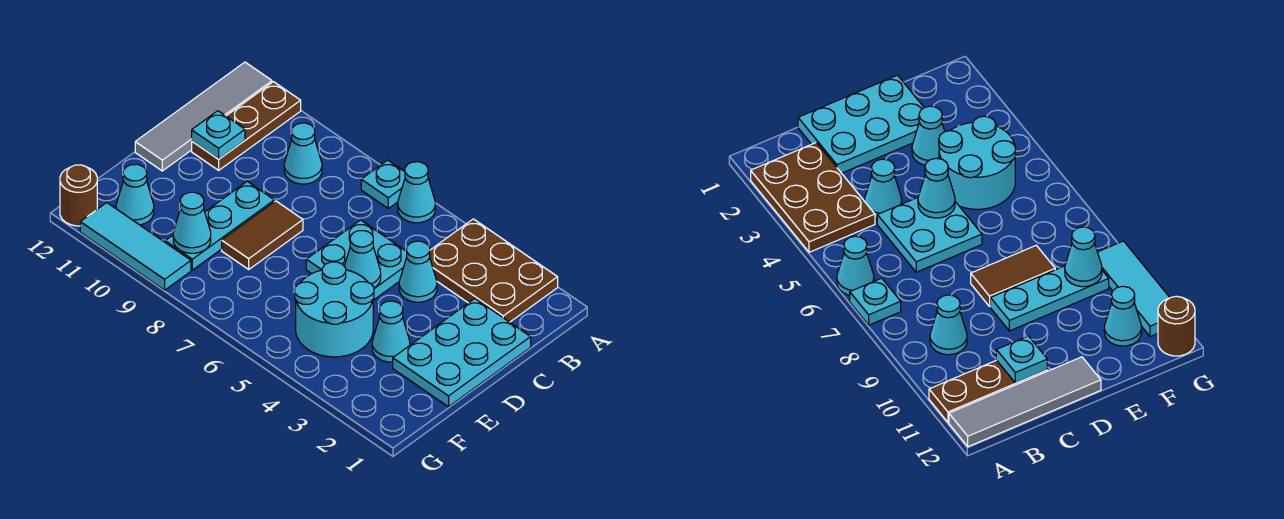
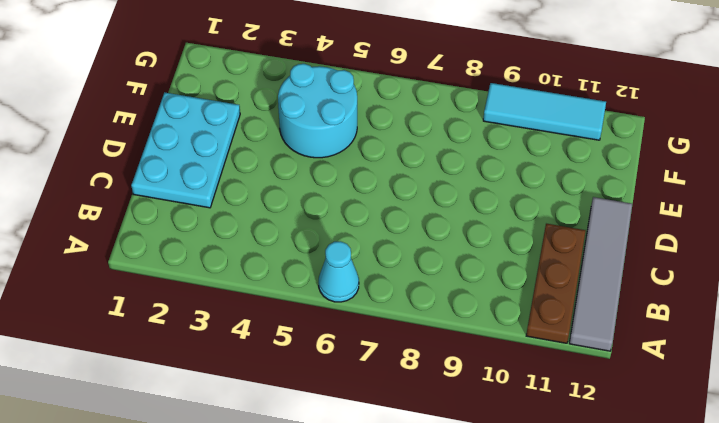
none -> brown 2x3 plate [430,219,558,322]
none -> cyan 1x1 plate [361,160,405,208]
none -> cyan 1x1 cone [284,123,322,184]

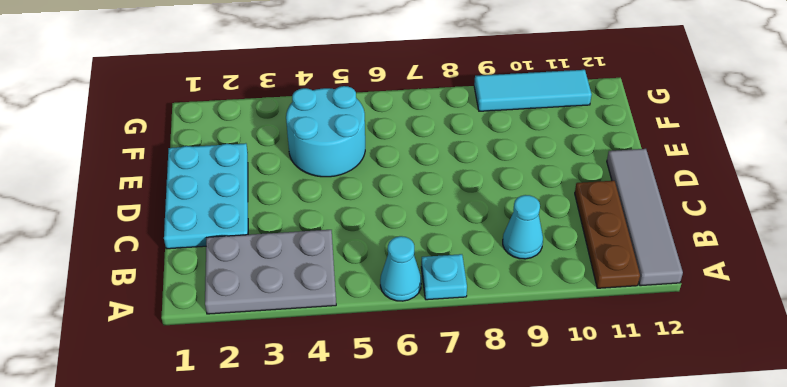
grey 2x3 plate [205,230,336,314] -> brown 2x3 plate [430,219,558,322]
none -> cyan 1x1 cone [399,241,437,302]
none -> cyan 2x2 plate [306,220,407,300]
none -> brown 1x2 tile [222,201,303,269]

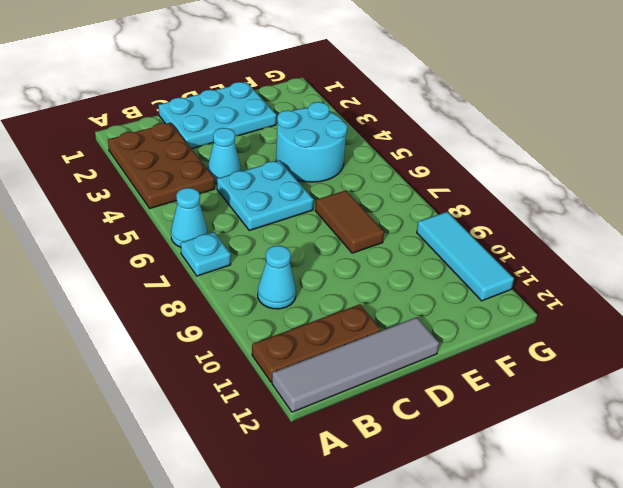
brown 1x2 tile [315,190,384,253] -> brown 1x2 tile turned to [222,201,303,269]
none -> cyan 1x3 plate [165,181,274,270]
none -> cyan 1x1 cone [372,301,410,362]
none -> cyan 1x1 cone [116,164,154,225]

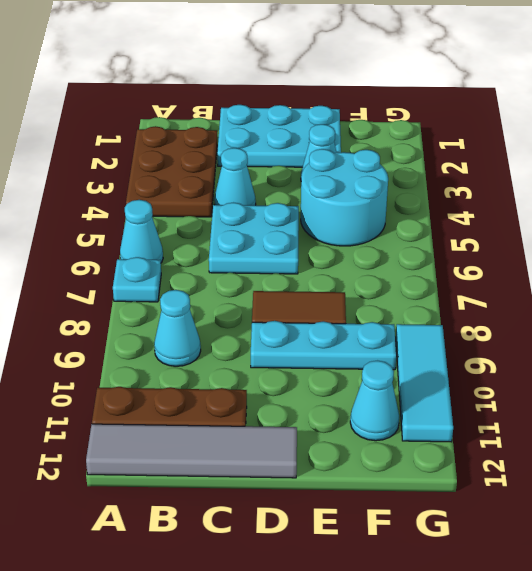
none -> brown 1x1 round brick [60,165,97,226]
none -> cyan 1x1 plate [192,111,245,159]
none -> cyan 1x1 cone [344,231,381,288]

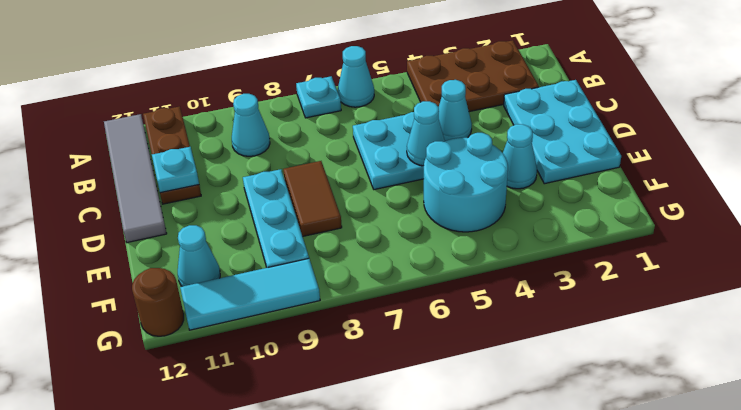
none -> cyan 1x1 cone [173,192,211,253]

